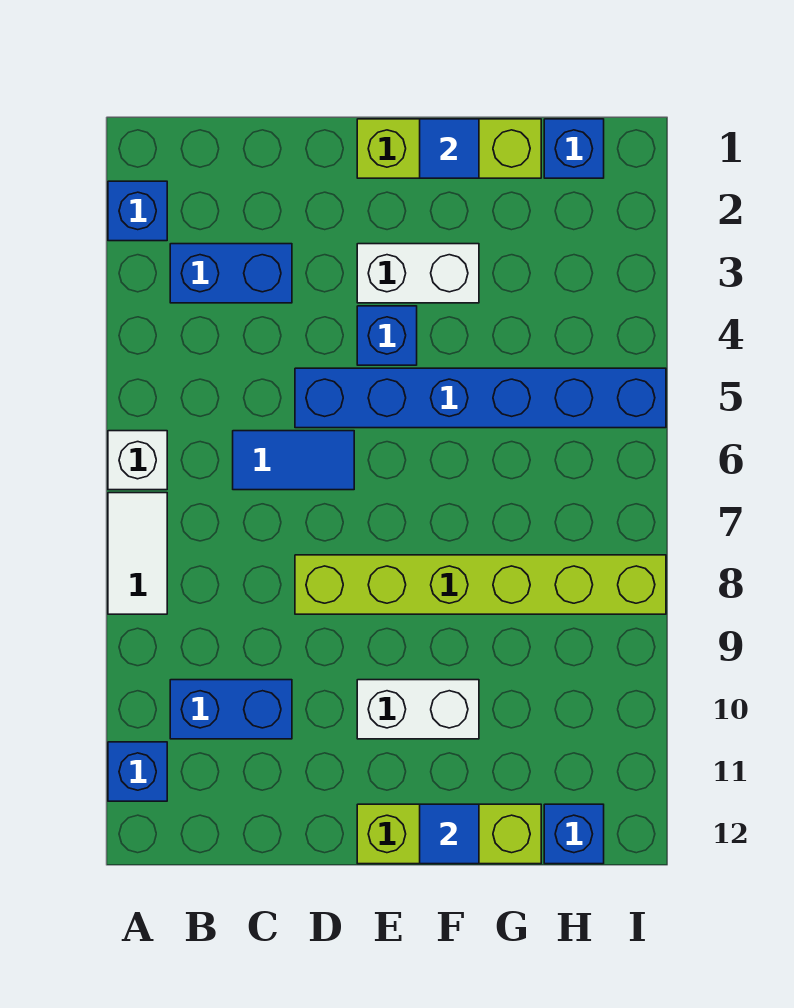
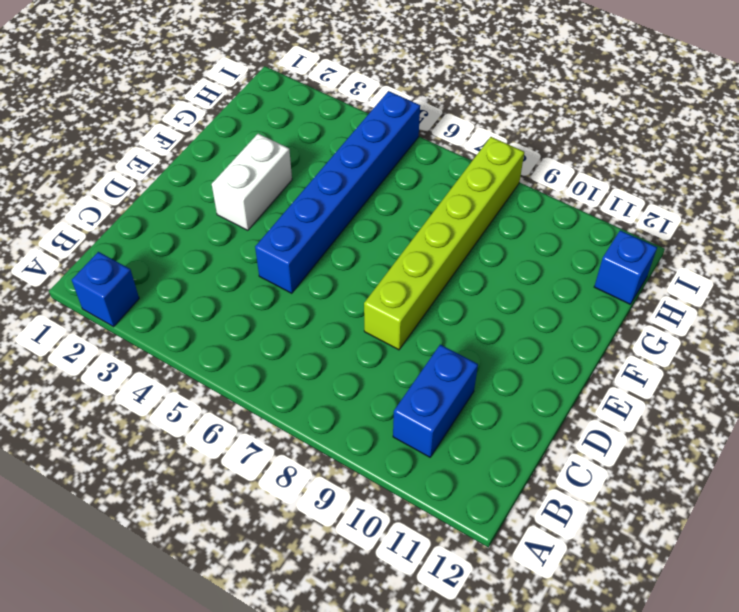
none -> white 1x1 brick [108,431,167,490]
none -> white 1x2 tile [108,493,167,614]
none -> blue 1x1 brick [108,742,167,801]

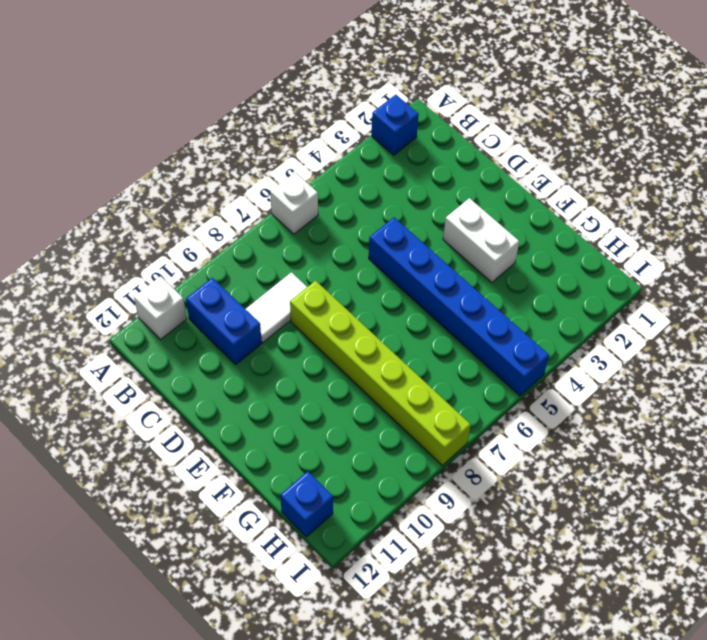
white 1x1 brick [134,276,187,339] -> blue 1x1 brick [108,742,167,801]
white 1x2 tile [246,272,307,342] -> white 1x2 tile moved to [108,493,167,614]
none -> blue 1x2 brick [170,244,292,303]
none -> blue 1x2 tile [233,431,354,490]
none -> lime 1x3 brick [357,119,541,178]

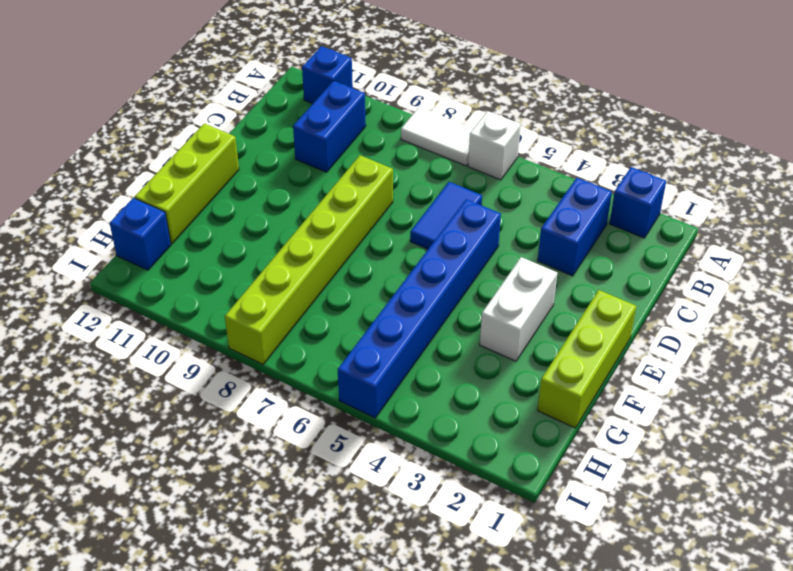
none -> blue 1x1 brick [357,306,417,365]
none -> white 1x2 brick [357,680,479,739]
none -> blue 1x1 brick [544,119,604,178]

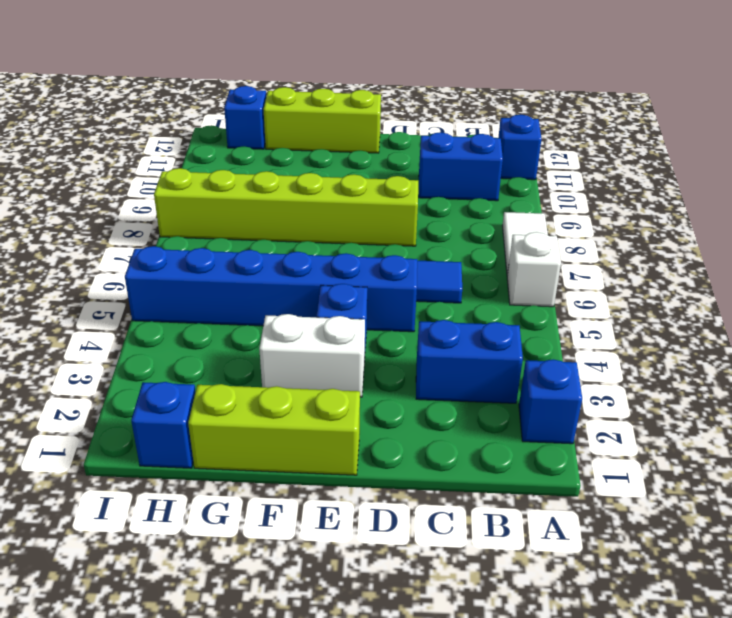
none -> white 1x2 brick [357,680,479,739]
none -> blue 1x1 tile [420,119,479,178]
none -> blue 1x1 tile [420,804,479,864]

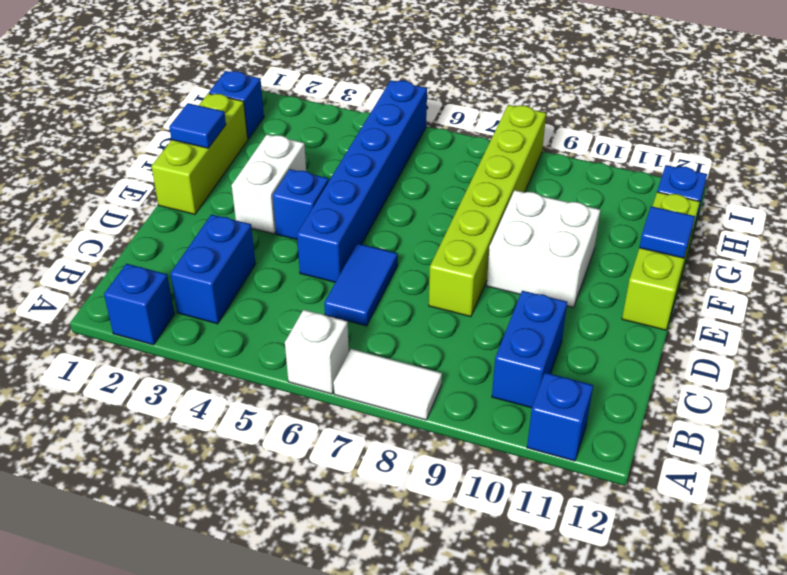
white 2x2 brick [487,190,600,307] -> white 1x2 brick [357,680,479,739]

